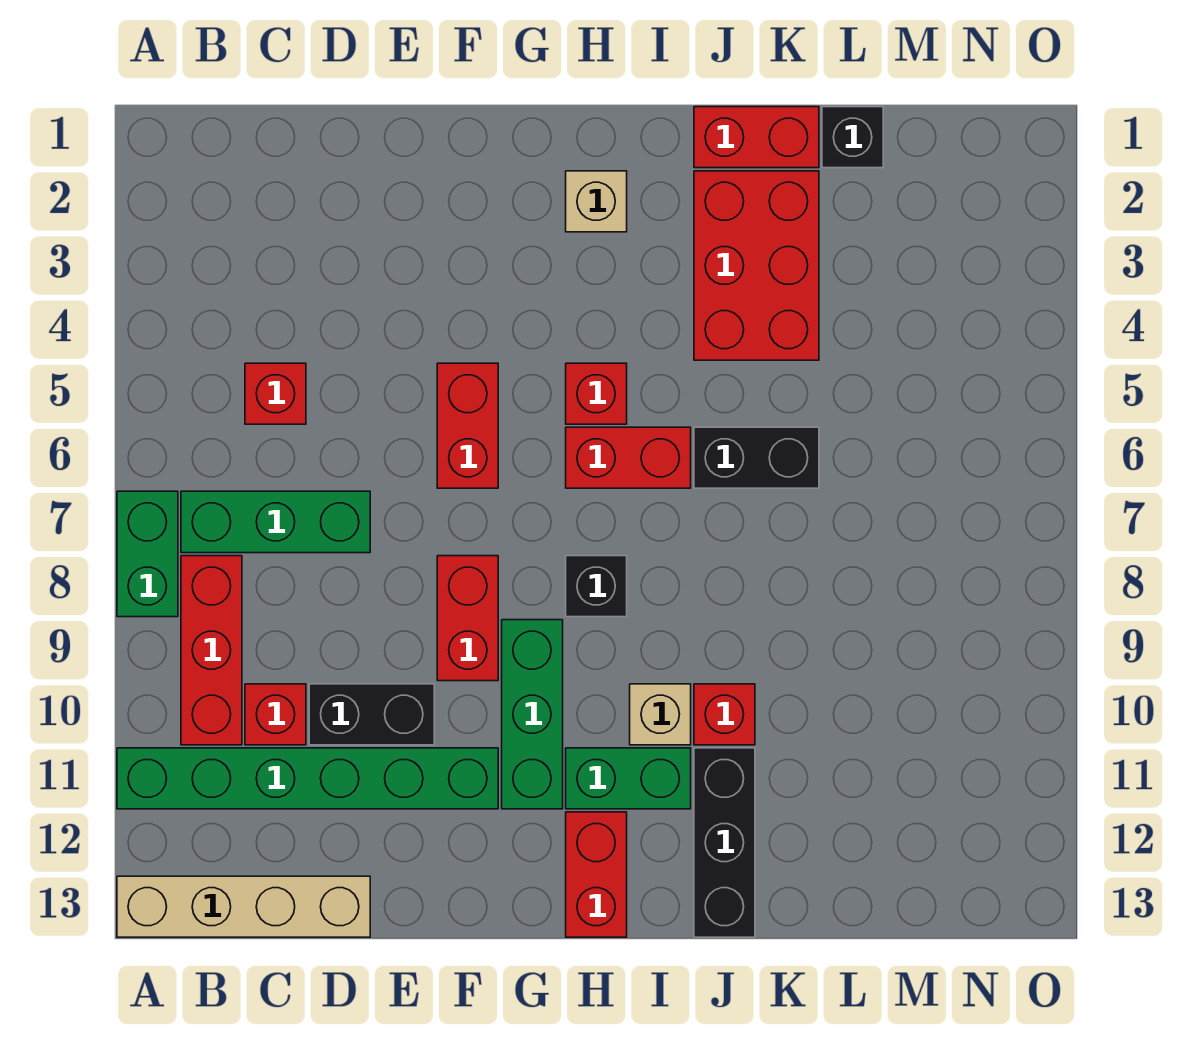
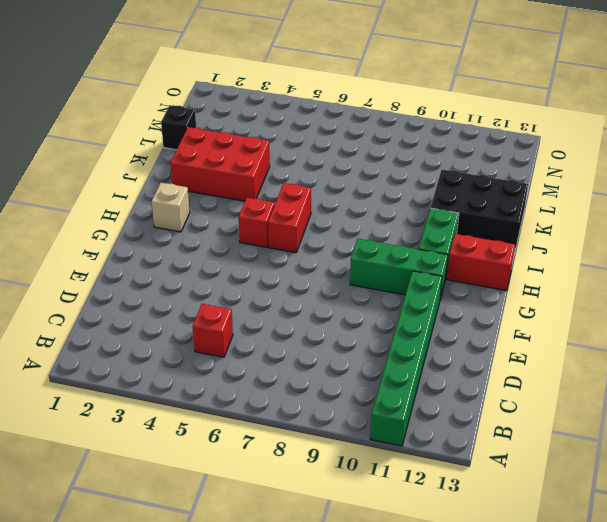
black 2x3 brick [431,169,528,248] -> black 1x3 brick [694,748,755,937]
none -> green 1x2 brick [117,491,178,617]
none -> tan 1x4 brick [117,876,370,937]
none -> green 1x3 brick [181,491,370,553]

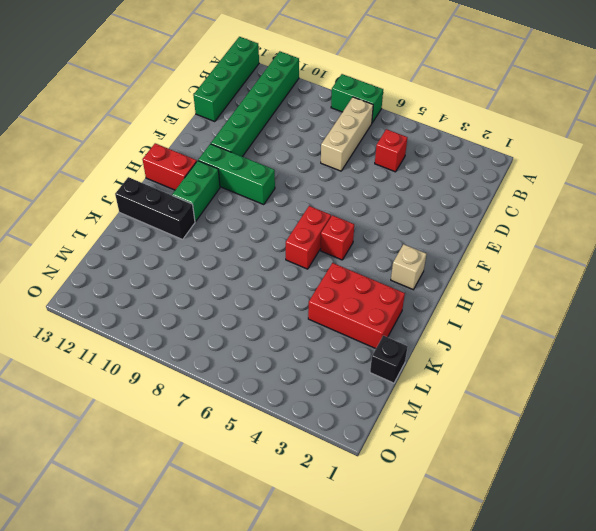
green 1x4 brick [193,37,259,122] -> tan 1x4 brick [117,876,370,937]
tan 1x3 brick [321,97,373,171] -> green 1x3 brick [181,491,370,553]
none -> red 1x3 brick [181,556,242,745]
none -> red 1x1 brick [245,684,306,745]
none -> black 1x2 brick [309,684,434,745]

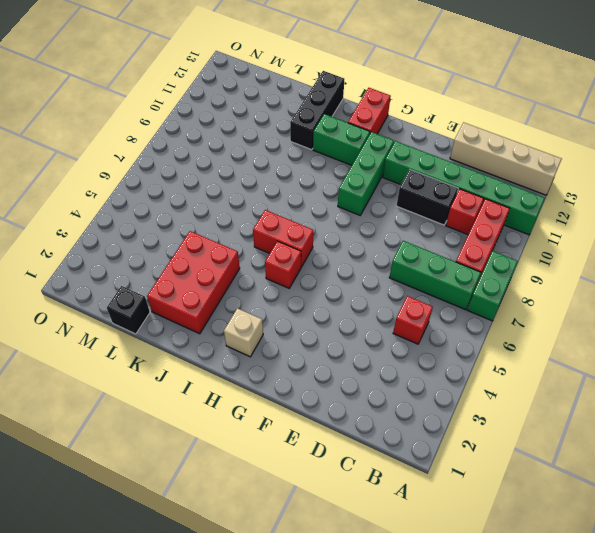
none -> red 1x2 brick [437,363,498,488]
none -> red 1x2 brick [437,556,498,681]
none -> black 1x1 brick [566,556,627,617]

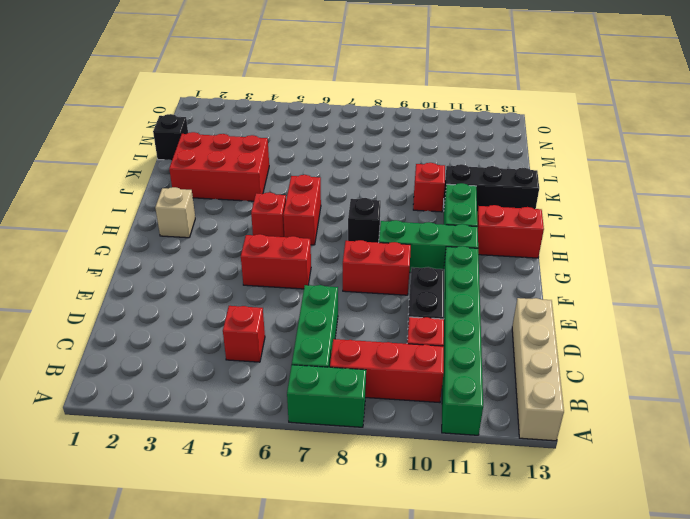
none -> tan 1x1 brick [630,684,691,745]
none -> red 1x2 brick [694,107,819,168]
none -> black 1x2 brick [694,427,819,488]

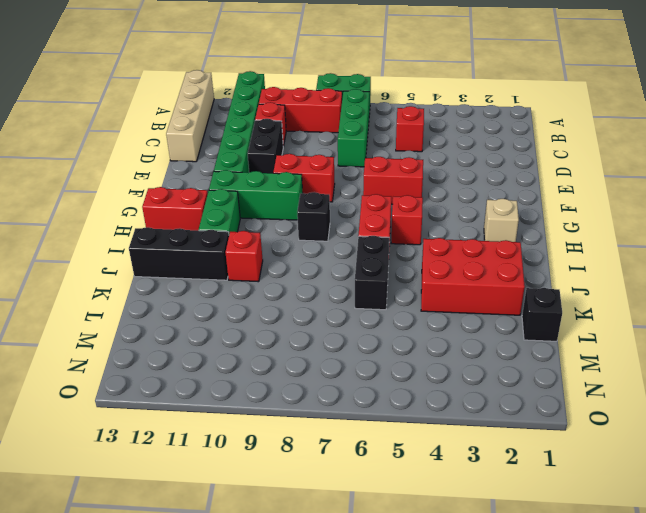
none -> tan 1x1 brick [630,684,691,745]
none -> red 1x2 brick [694,107,819,168]

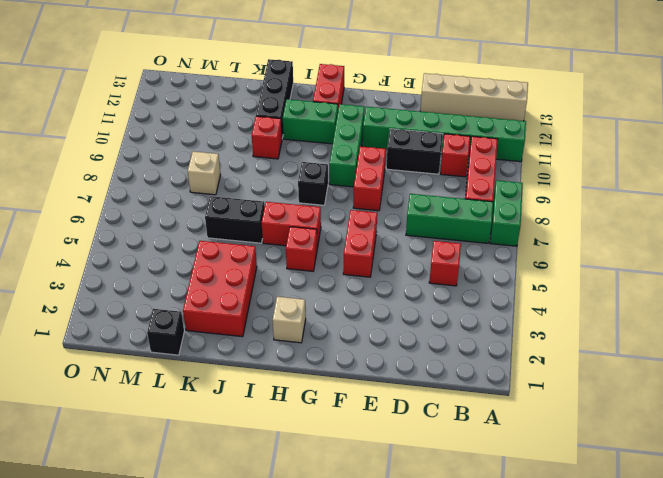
tan 1x1 brick [188,151,220,195] -> tan 1x1 brick moved to [630,684,691,745]
none -> red 1x2 brick [694,107,819,168]

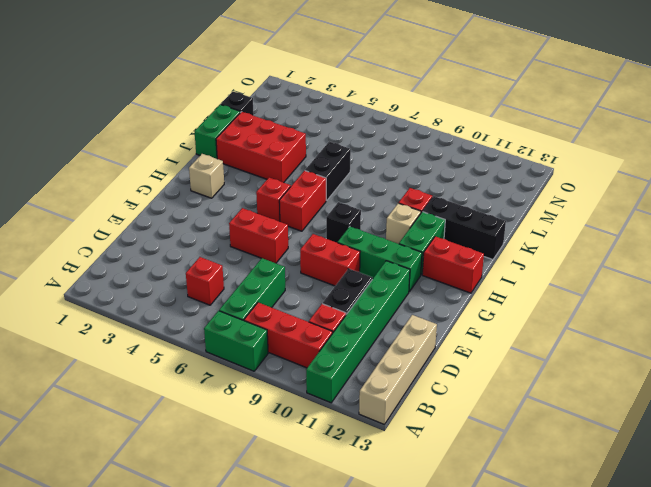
green 1x2 brick [194,104,240,159] -> red 1x2 brick [694,107,819,168]

